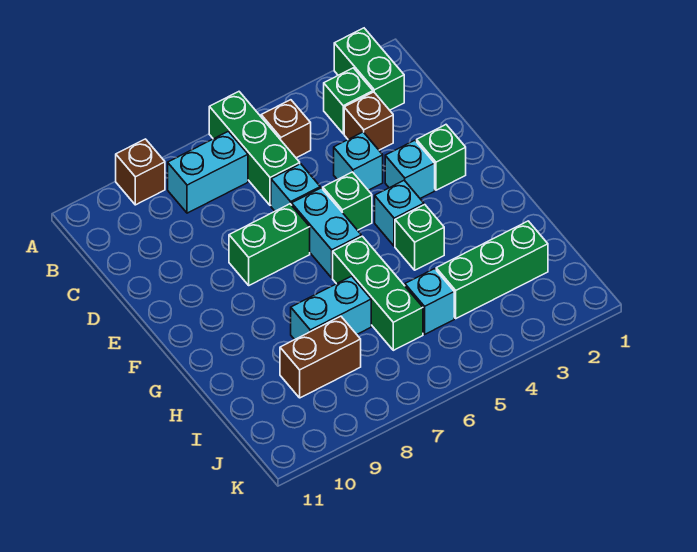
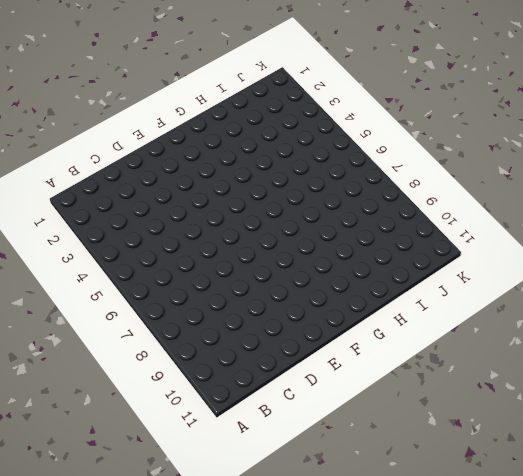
none -> green 1x2 brick [334,28,404,110]
none -> green 1x3 brick [209,92,300,206]
none -> brown 1x1 brick [116,139,165,205]

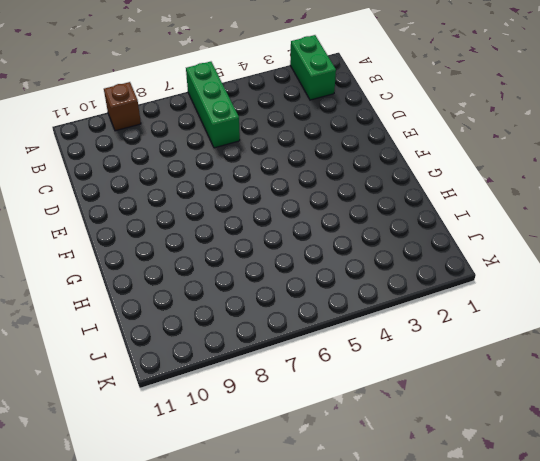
none -> green 1x1 brick [324,68,373,134]
none -> brown 1x1 brick [261,100,311,158]
none -> cyan 1x2 brick [168,131,248,213]

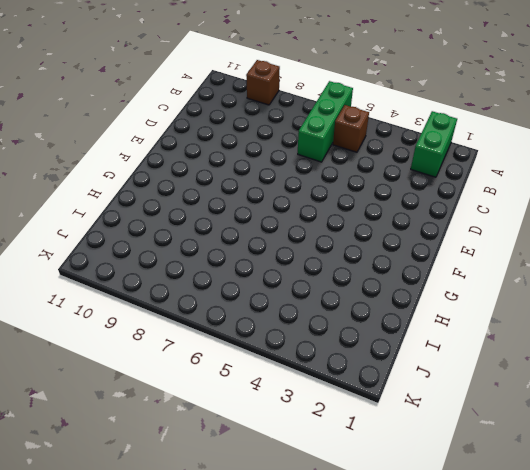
none -> green 1x1 brick [324,68,373,134]
none -> cyan 1x2 brick [168,131,248,213]
none -> brown 1x1 brick [344,92,393,150]

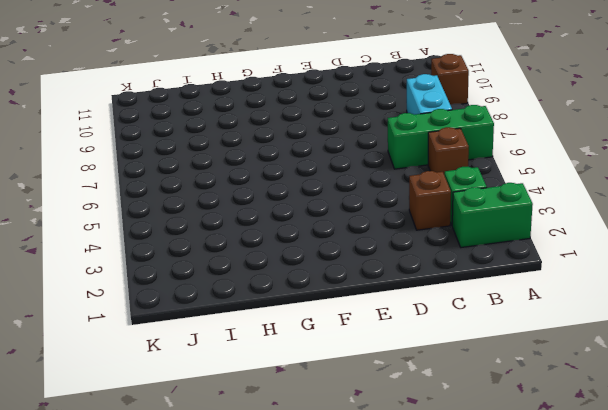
none -> cyan 1x1 brick [334,132,383,190]
none -> cyan 1x1 brick [271,164,320,211]
none -> green 1x1 brick [417,125,466,190]

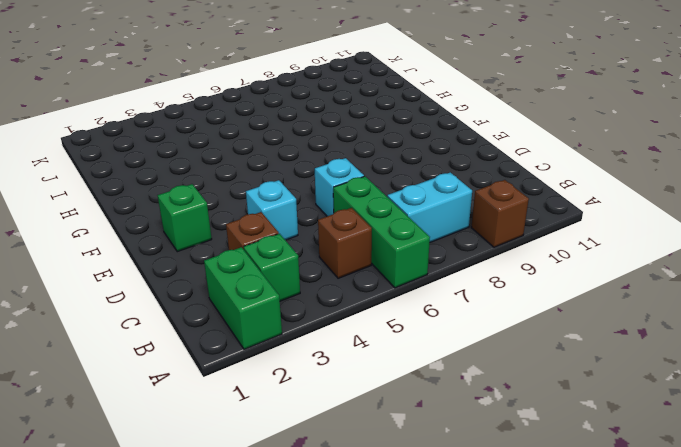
none -> cyan 1x1 brick [385,140,435,198]
none -> green 1x1 brick [323,172,372,230]
none -> cyan 1x2 brick [292,188,361,278]

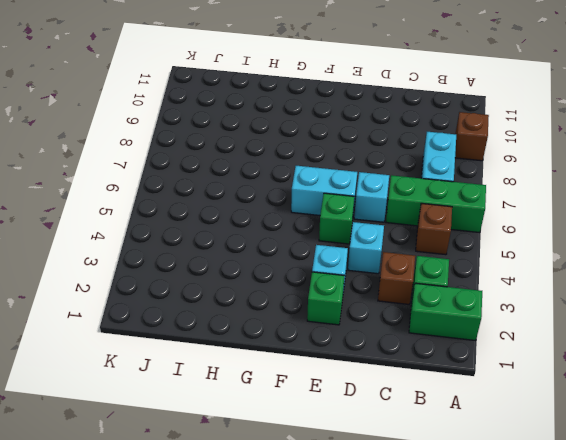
none -> green 1x2 brick [229,204,310,285]
none -> cyan 1x1 brick [375,180,424,246]
none -> green 1x1 brick [395,205,444,270]

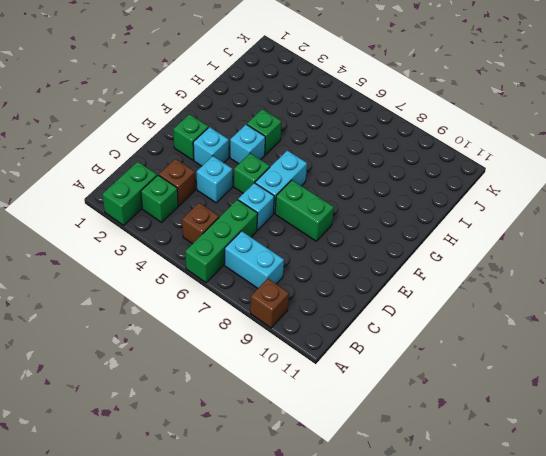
none -> green 1x3 brick [333,236,423,350]
none -> cyan 1x2 brick [291,276,371,340]
none -> green 1x3 brick [436,221,548,318]

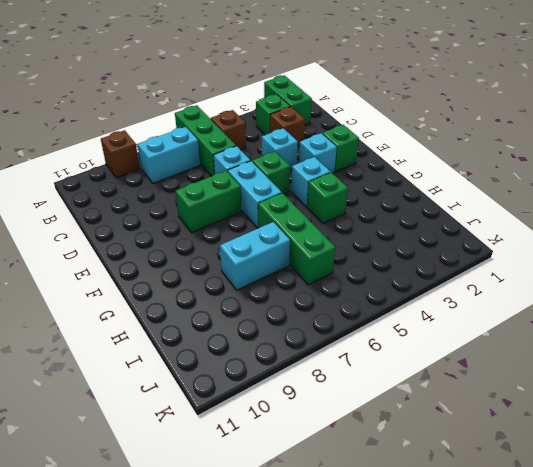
none -> green 1x3 brick [436,221,548,318]
none -> cyan 1x1 brick [405,269,454,334]
none -> brown 1x2 brick [280,316,361,398]

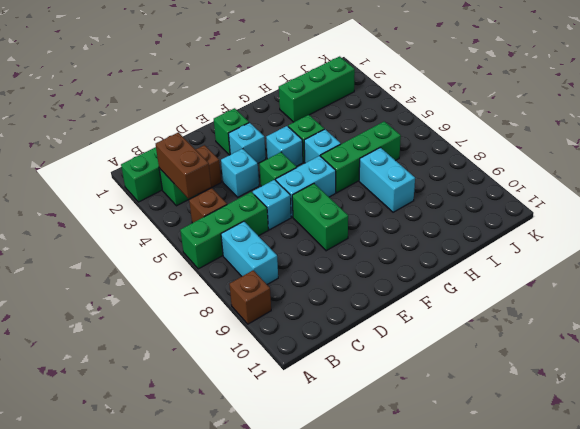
brown 1x2 brick [156,132,211,199] -> brown 1x2 brick moved to [280,316,361,398]
cyan 1x1 brick [304,129,341,163] -> cyan 1x1 brick moved to [405,269,454,334]
green 1x3 brick [279,56,355,122] -> green 1x3 brick turned to [436,221,548,318]

